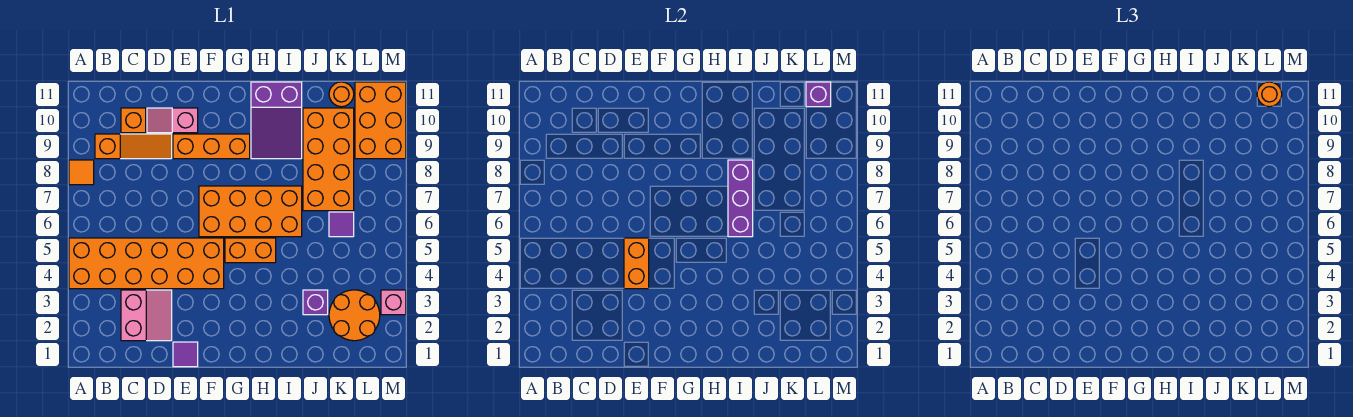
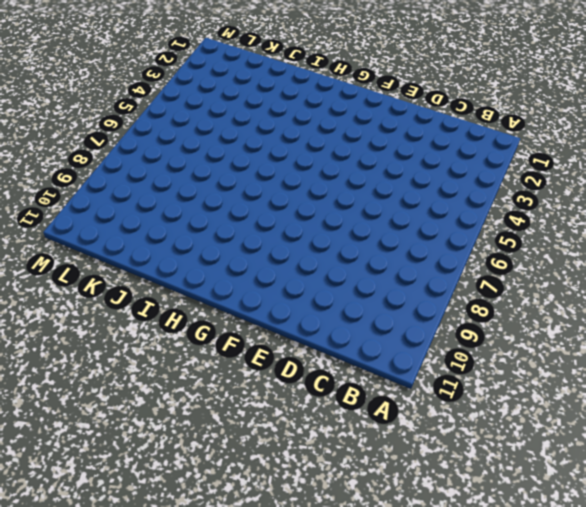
none -> orange 2x6 brick [69,238,224,289]
none -> orange 1x1 tile [69,160,94,185]
none -> orange 1x3 slope [95,134,172,159]

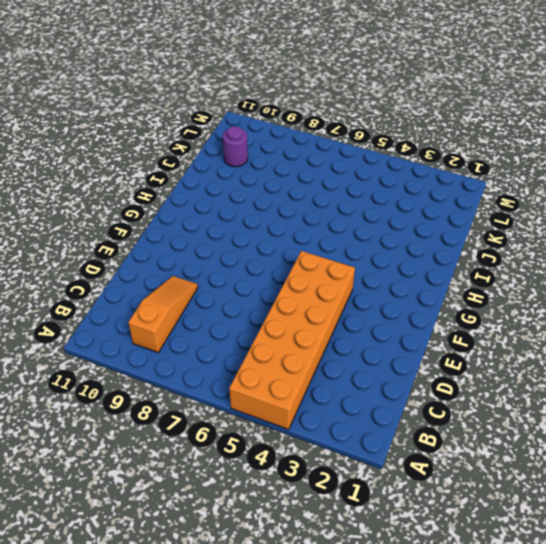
purple 1x1 round brick [223,126,248,167] -> orange 2x4 brick [303,108,354,211]
none -> orange 1x1 tile [69,160,94,185]
none -> pink 2x2 slope [121,290,172,341]
none -> orange 1x1 brick [121,108,146,133]

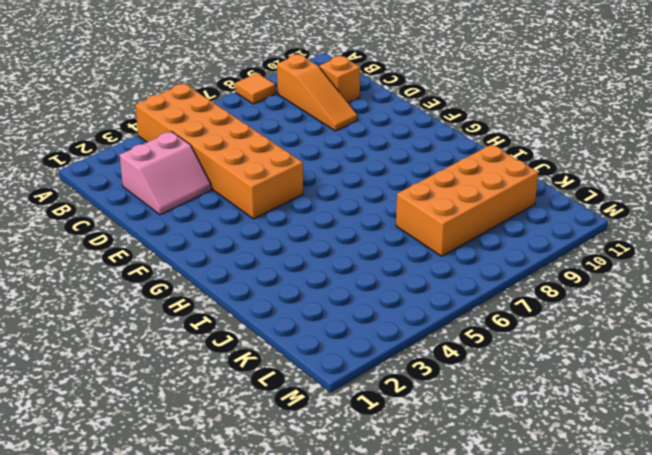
none -> pink 1x2 slope [147,108,198,133]
none -> purple 1x1 tile [173,342,198,367]
none -> orange 1x3 brick [173,134,250,159]

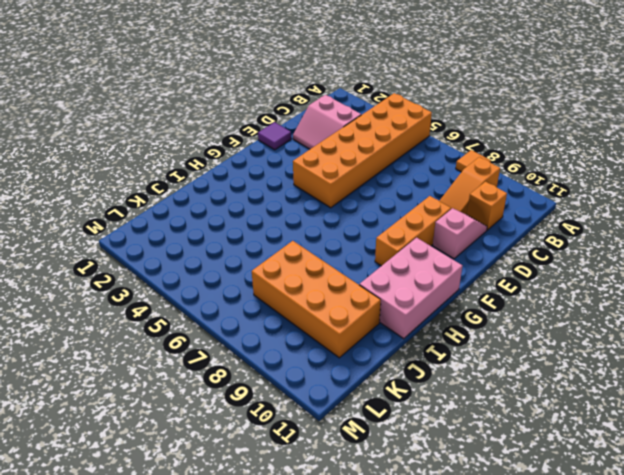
pink 2x3 brick [360,238,462,339] -> purple 2x3 slope [251,82,302,159]
none -> orange 2x4 brick [199,186,302,237]
none -> orange 1x2 brick [225,238,276,263]
none -> purple 1x1 brick [303,290,328,315]

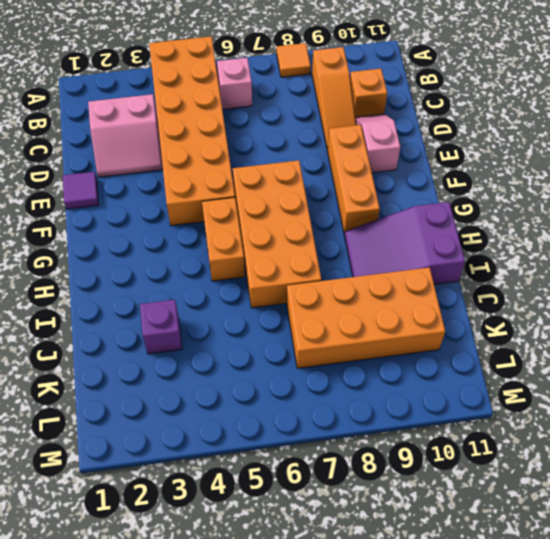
pink 1x1 brick [217,58,252,109] -> pink 1x1 brick moved to [381,290,406,315]
none -> orange 2x2 round brick [329,290,380,341]
none -> purple 1x1 tile [329,212,354,237]
none -> orange 1x1 round brick [329,82,354,107]

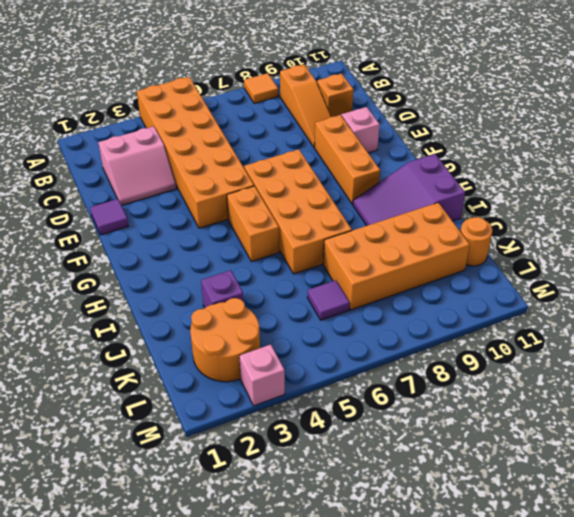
none -> orange 2x3 brick [355,82,406,159]
none -> orange 1x2 brick [624,238,649,289]
none -> purple 1x3 brick [728,160,753,237]

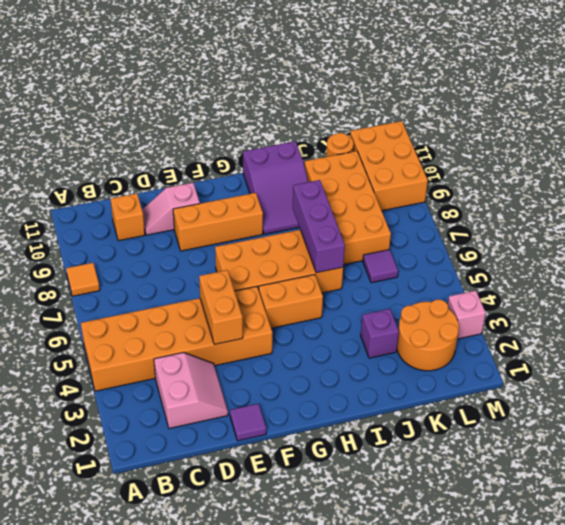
none -> orange 1x3 slope [95,134,172,159]
none -> purple 1x1 brick [806,82,831,107]
none -> orange 1x1 round brick [1257,82,1282,107]

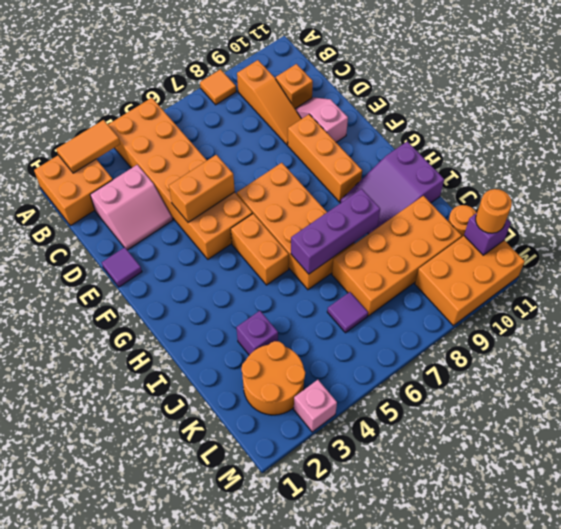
orange 2x2 brick [34,155,113,226] -> none
orange 1x2 tile [56,120,120,173] -> none

